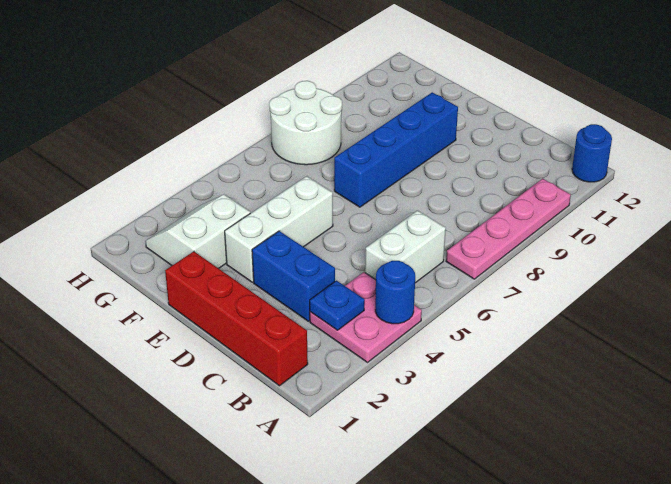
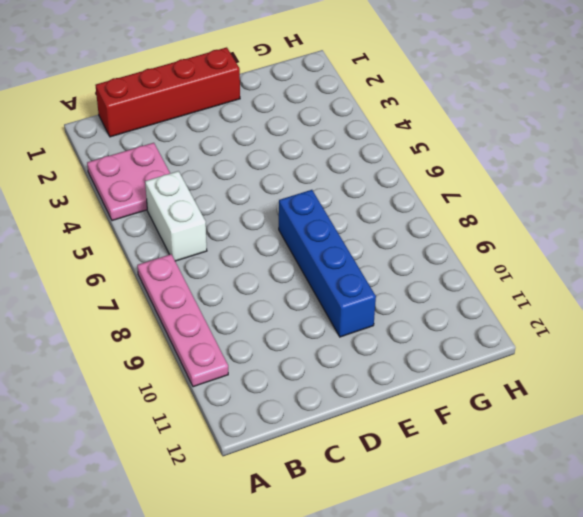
none -> blue 1x1 round brick [572,124,612,182]
none -> blue 1x2 brick [252,231,335,321]
none -> white 1x3 brick [225,176,333,282]

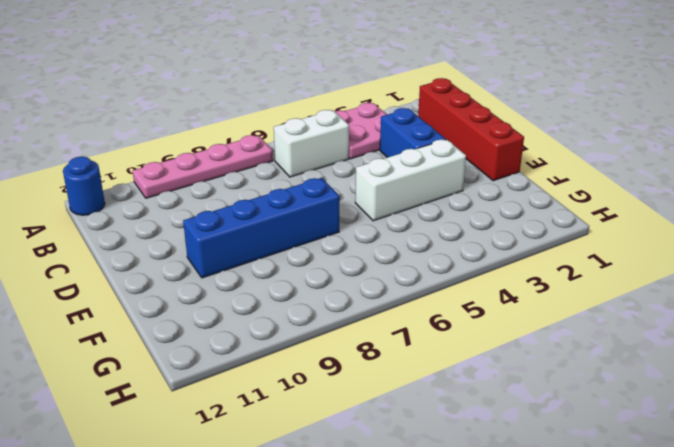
none -> white 2x2 slope [145,195,250,268]
none -> white 2x2 round brick [269,81,342,165]
none -> blue 1x1 round brick [375,261,415,324]

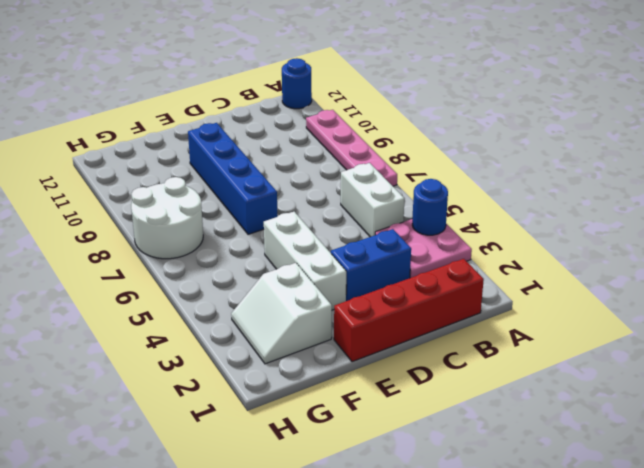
none -> blue 1x1 plate [310,281,365,330]

